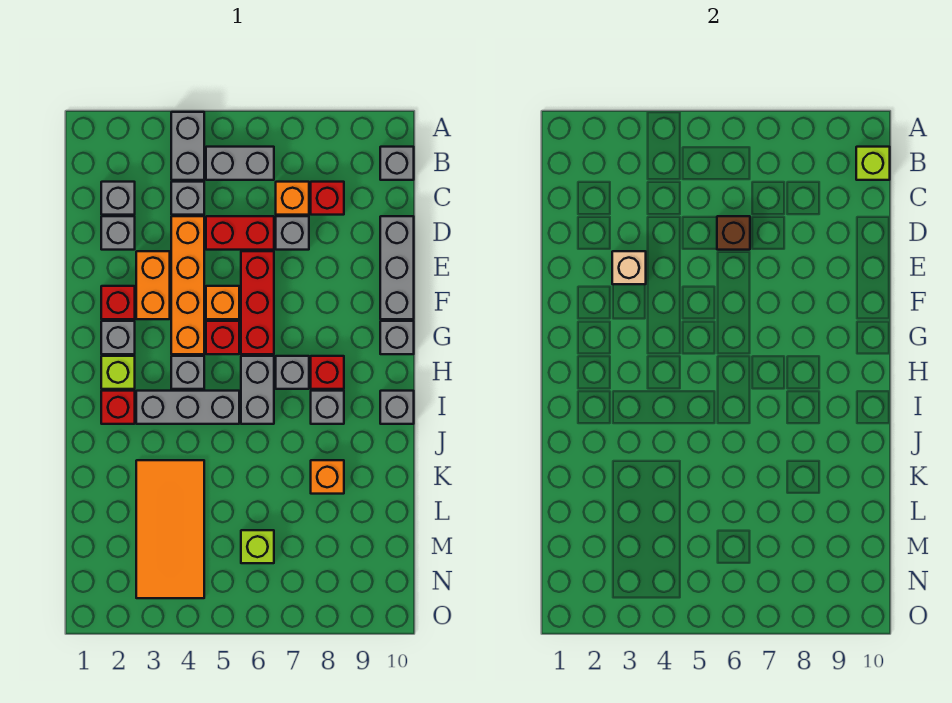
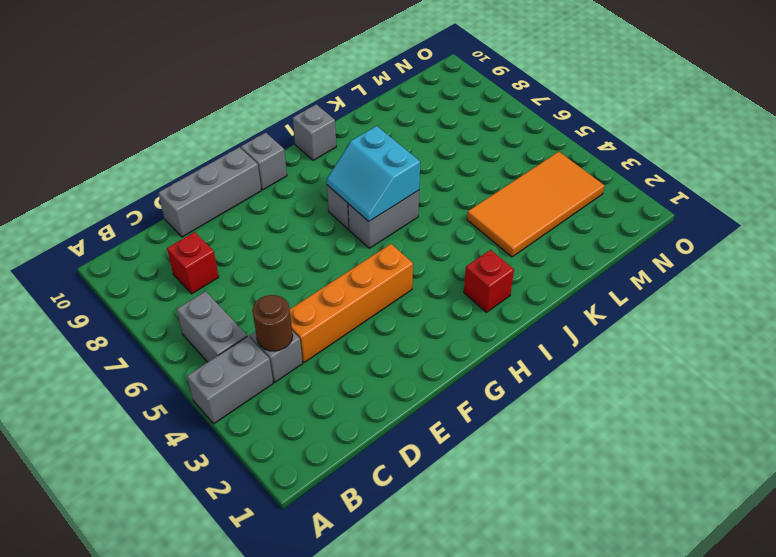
brown 1x1 round brick [252,295,293,351] -> none
cyan 2x2 slope [327,126,420,221] -> none
none -> grey 1x1 brick [380,147,414,180]
none -> grey 1x1 brick [101,182,135,215]
none -> orange 1x1 brick [276,182,309,215]
none -> grey 1x1 brick [101,216,135,250]

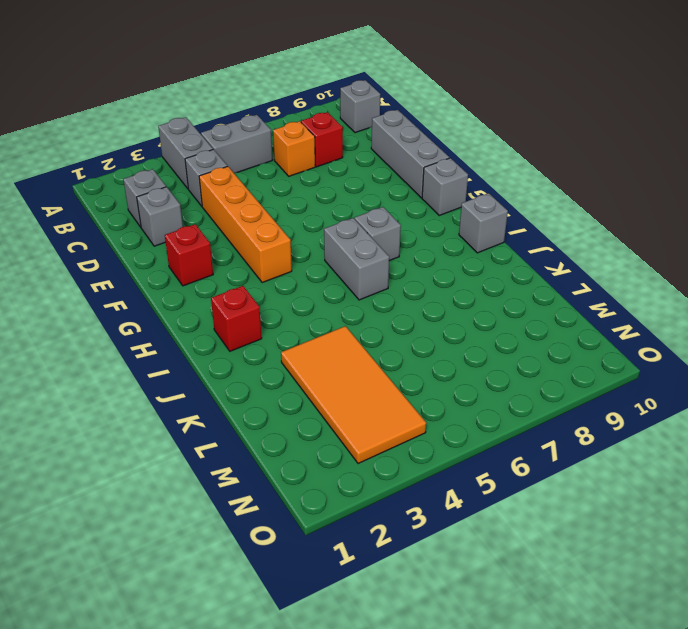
none -> red 1x2 brick [206,216,274,250]
none -> grey 1x1 brick [276,216,309,250]
none -> orange 1x2 brick [136,251,170,319]
none -> red 1x3 brick [241,251,274,354]

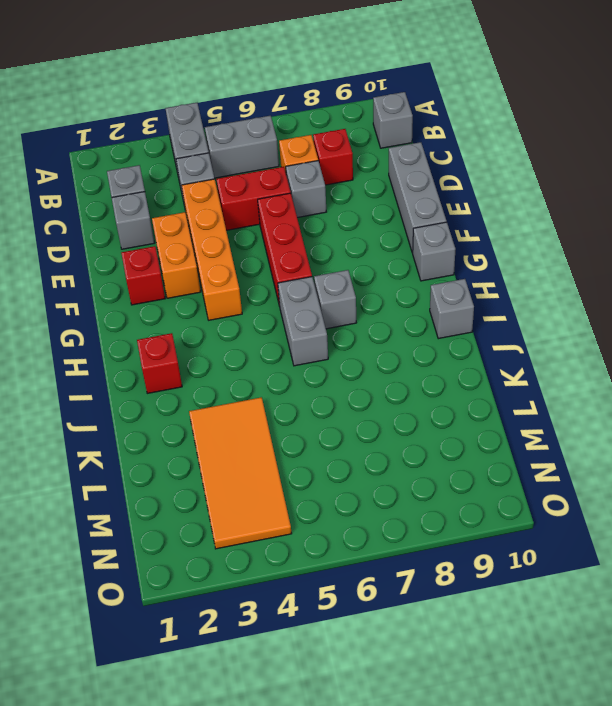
none -> orange 1x1 brick [206,286,239,319]
none -> grey 1x1 brick [101,321,135,354]
none -> red 1x1 brick [206,321,239,354]
none -> lime 1x1 brick [101,356,135,389]

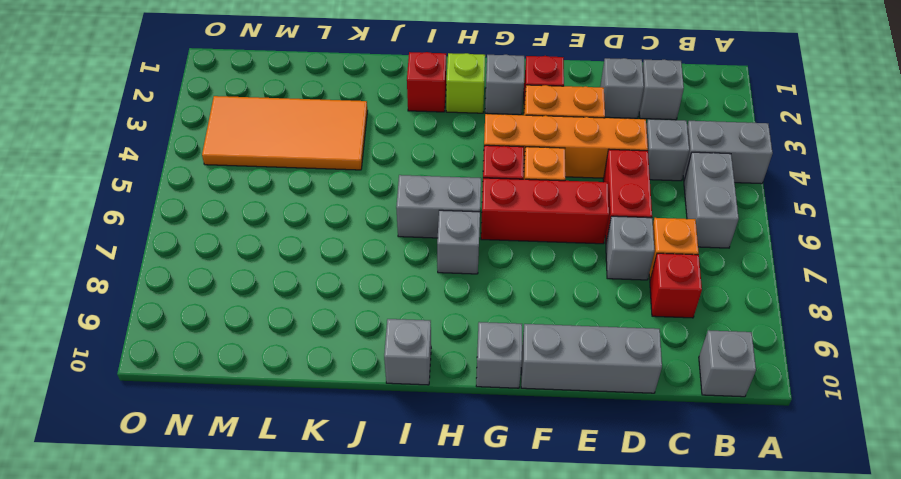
none -> grey 1x1 brick [171,356,204,389]
none -> red 1x1 brick [311,356,344,389]
none -> grey 1x3 brick [136,391,239,424]
none -> grey 1x1 brick [311,391,344,424]

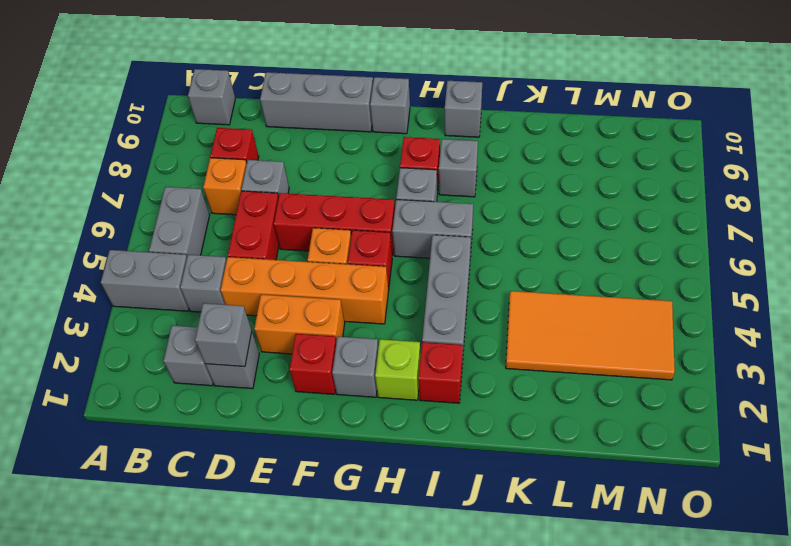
grey 1x1 brick [195,303,252,367] -> grey 1x1 brick moved to [171,356,204,389]
none -> orange 1x1 brick [311,460,344,494]
none -> lime 1x1 brick [241,530,274,563]
none -> lime 1x1 brick [856,147,890,180]
none -> brown 1x1 brick [717,216,750,250]

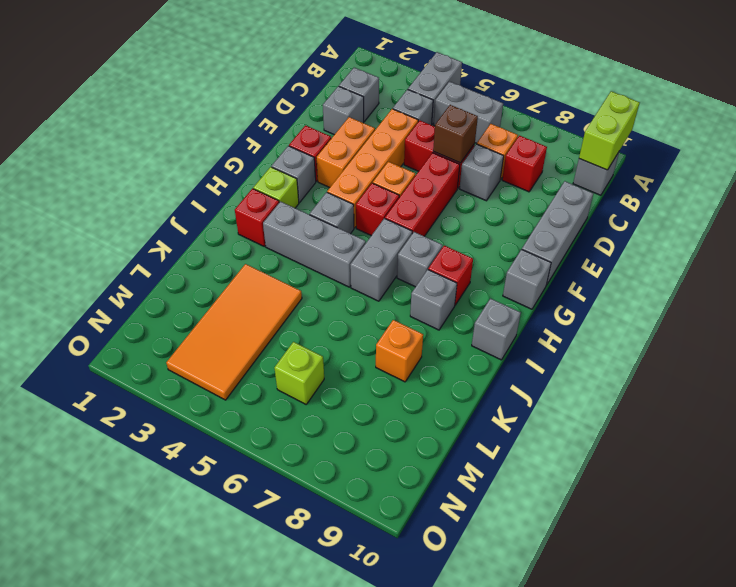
lime 1x2 brick [579,91,640,170] -> lime 1x1 brick [856,147,890,180]
none -> tan 1x1 brick [612,251,646,284]

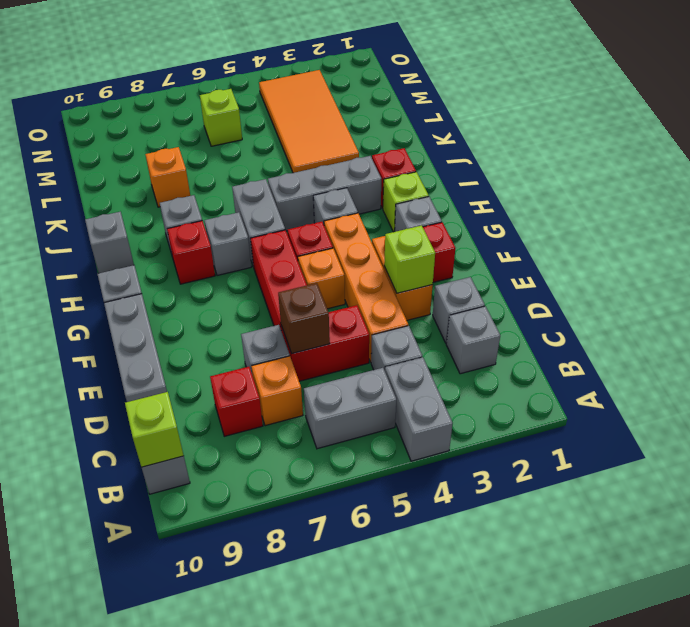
lime 1x1 brick [384,225,435,293] -> tan 1x1 brick [612,251,646,284]

